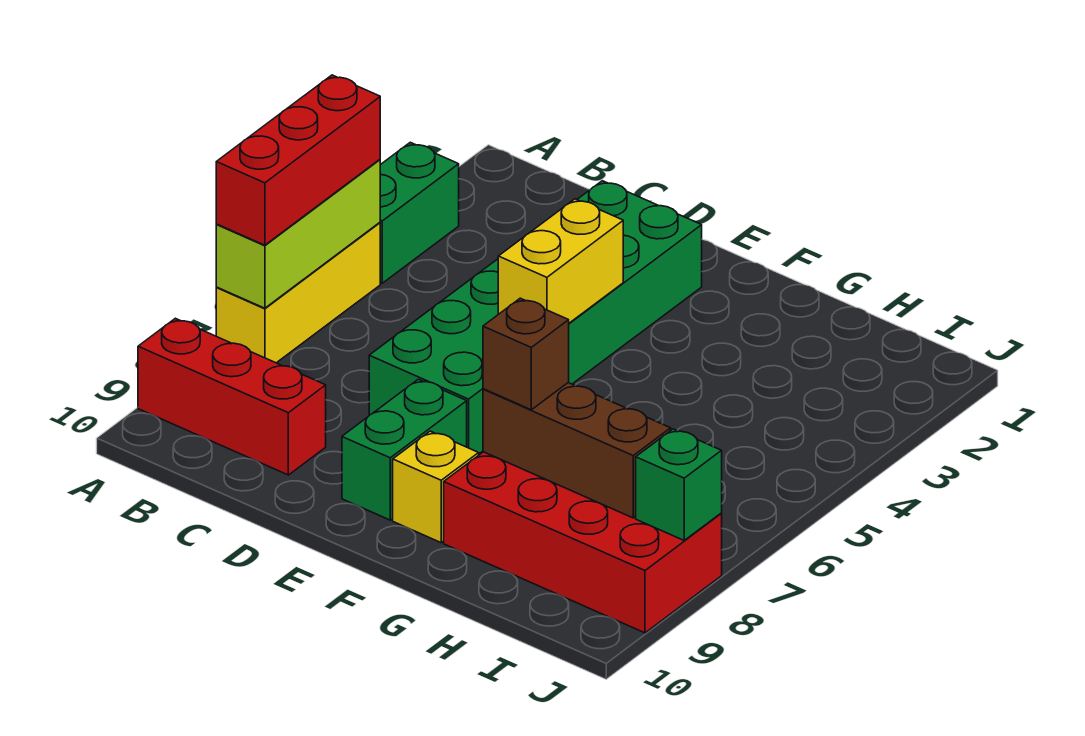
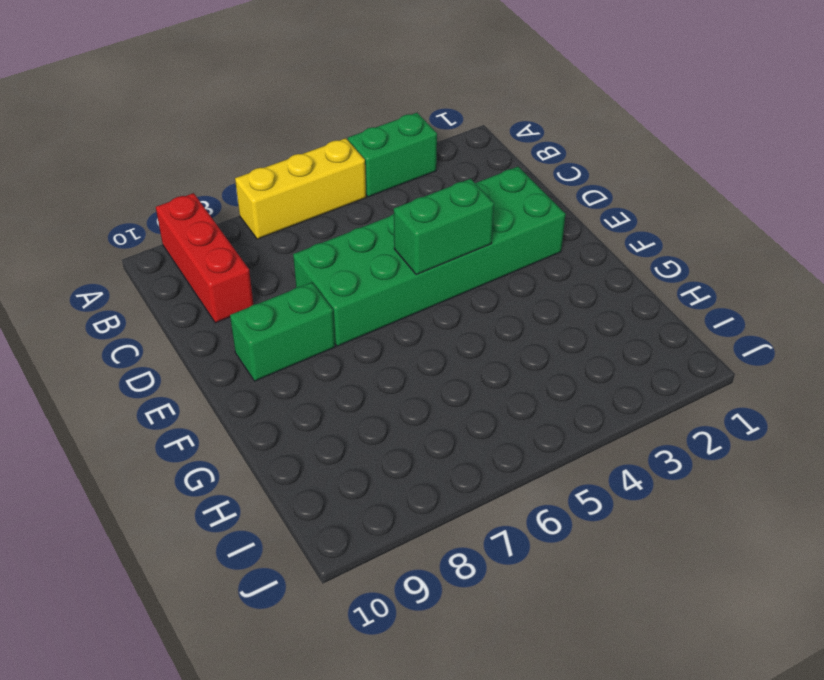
green 1x2 brick [394,179,494,275] -> yellow 1x2 brick [498,199,623,323]
none -> yellow 1x1 brick [393,431,479,543]
none -> red 2x4 brick [444,452,722,633]
none -> lime 1x3 brick [216,160,380,308]

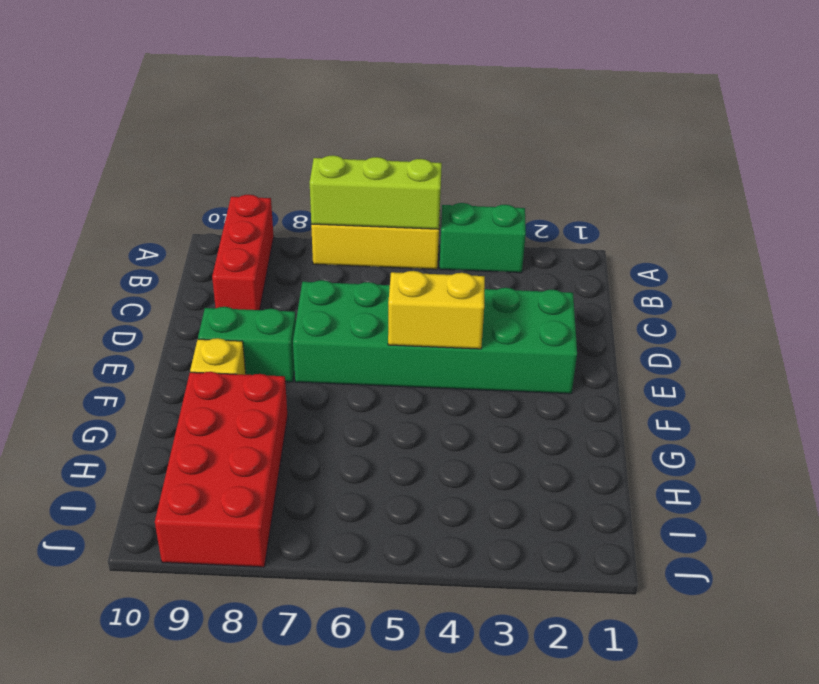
none -> brown 1x3 brick [483,382,671,518]
none -> green 1x1 brick [636,429,722,540]
none -> red 1x3 brick [216,75,380,245]

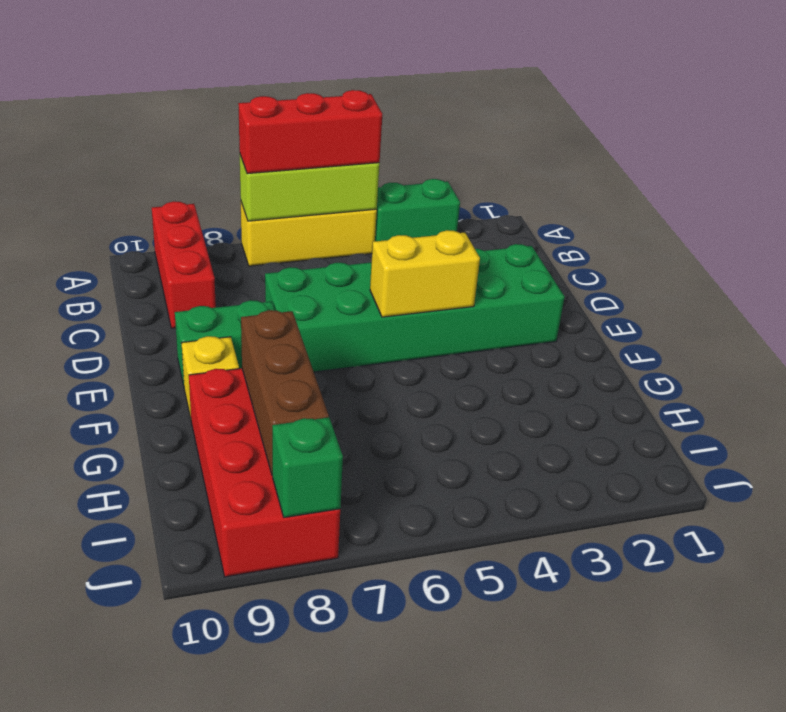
none -> brown 1x1 brick [483,298,569,410]

